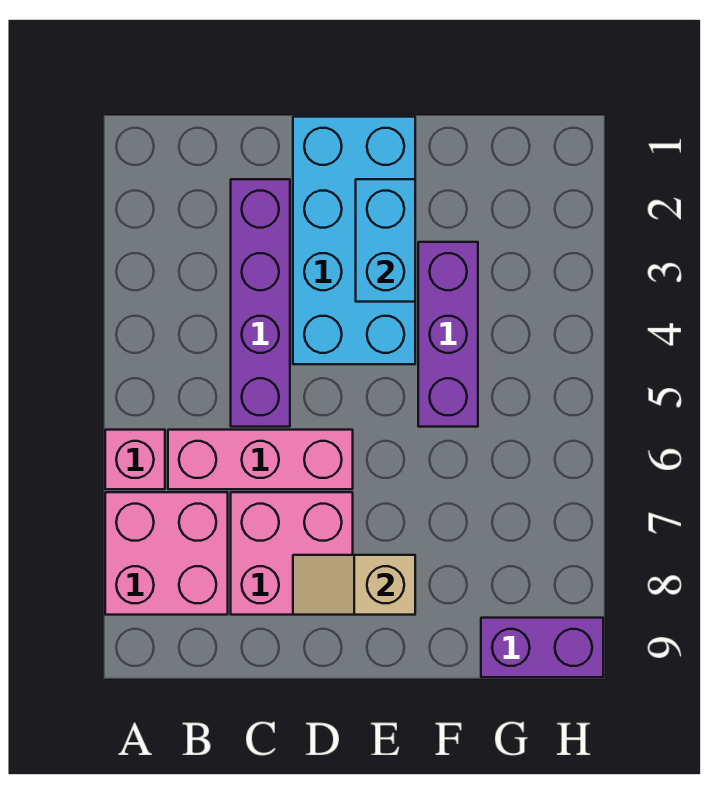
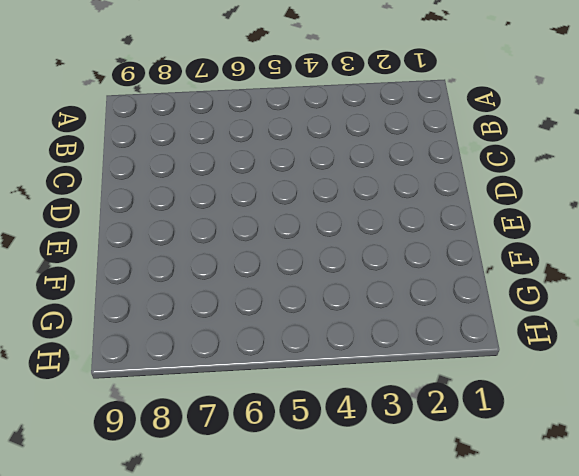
none -> pink 1x1 brick [105,430,165,489]
none -> pink 2x2 brick [105,492,228,615]

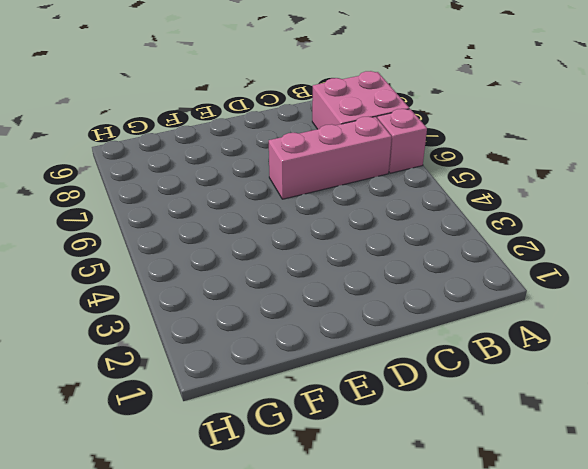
none -> purple 1x4 brick [231,179,290,427]
none -> pink 2x2 brick [231,492,353,615]

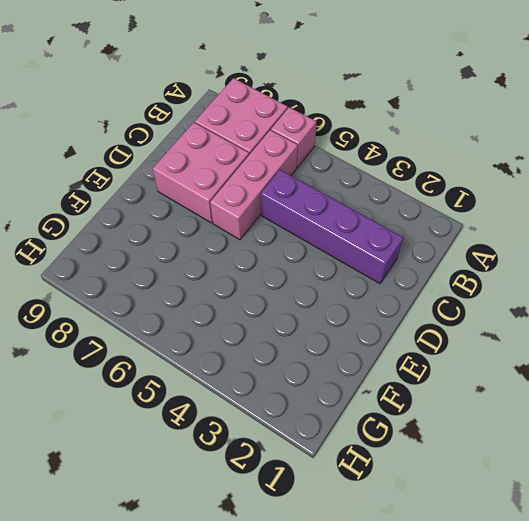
none -> cyan 2x4 brick [293,117,415,364]
none -> purple 1x3 brick [418,242,478,427]

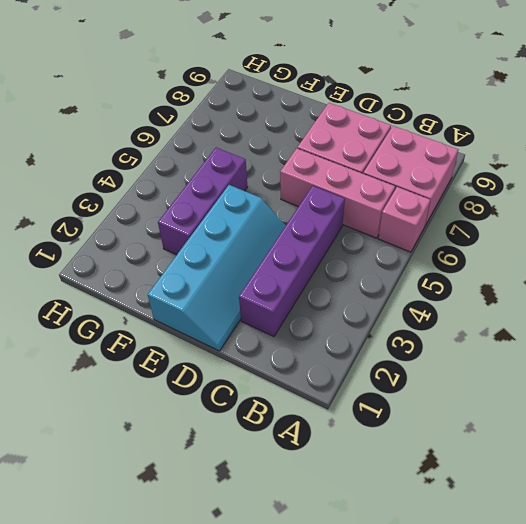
cyan 2x4 slope [148,185,286,351] -> cyan 2x4 brick [293,117,415,364]
none -> purple 1x2 brick [481,618,603,677]
none -> tan 1x2 slope [293,555,415,615]

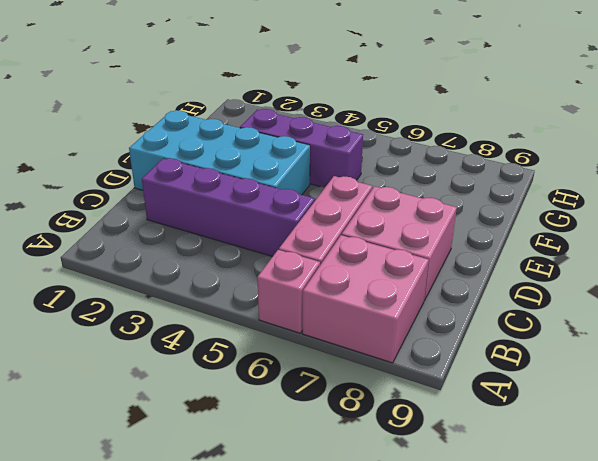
none -> purple 1x2 brick [481,618,603,677]
none -> tan 1x2 slope [293,555,415,615]

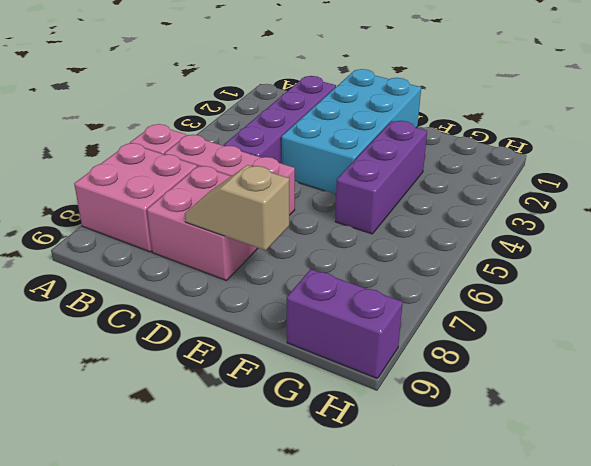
none -> cyan 1x2 brick [356,179,415,302]

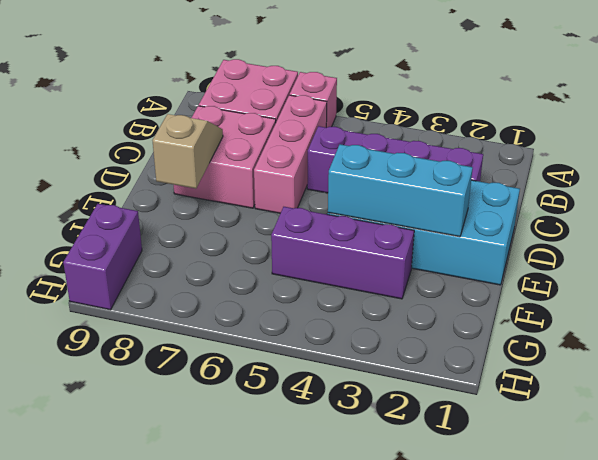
cyan 1x3 brick [328,144,473,237] -> cyan 1x2 brick [356,179,415,302]

